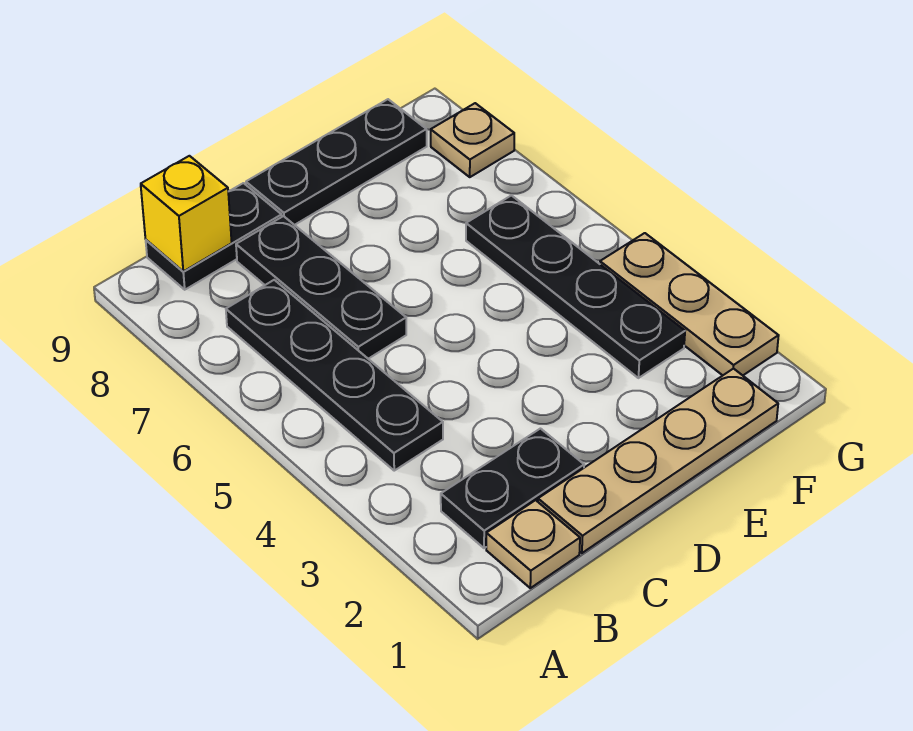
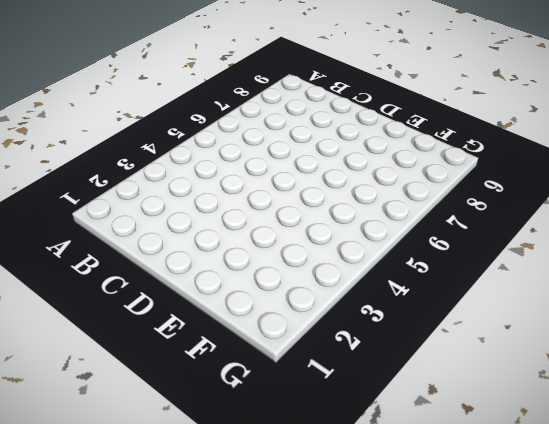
none -> tan 1x1 plate [486,500,580,588]
none -> black 1x2 plate [441,429,584,548]

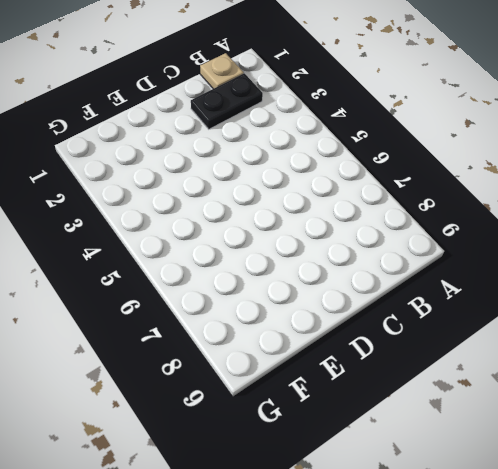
none -> black 1x4 plate [226,280,443,471]
none -> black 1x2 plate [146,183,282,290]

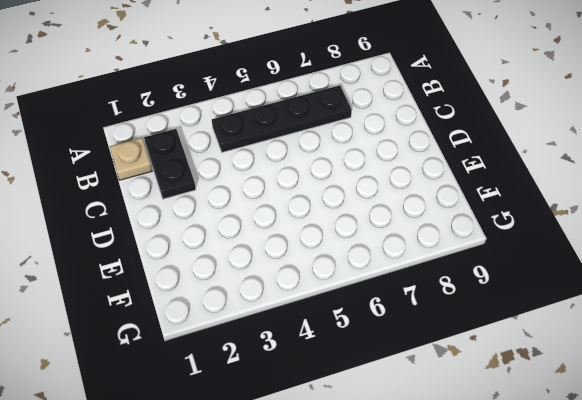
none -> black 1x2 plate [146,183,282,290]
none -> tan 1x4 plate [538,368,778,553]

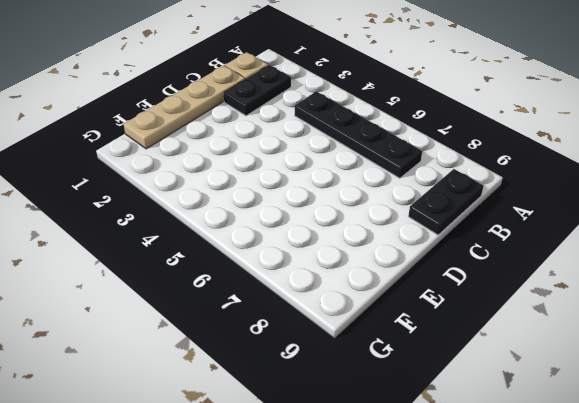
none -> black 1x3 plate [236,216,406,359]
none -> black 1x3 plate [246,99,427,225]

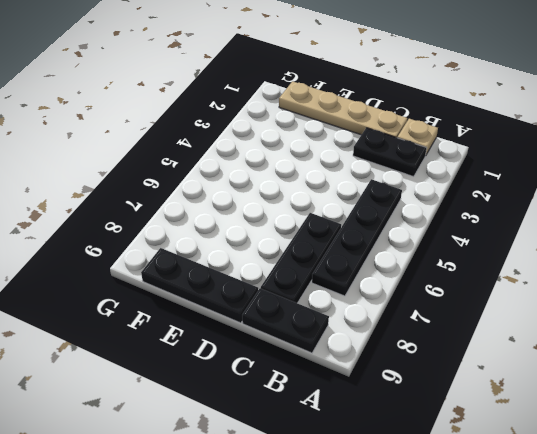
none -> black 1x4 plate [466,196,685,378]
none -> tan 1x3 plate [600,233,779,375]

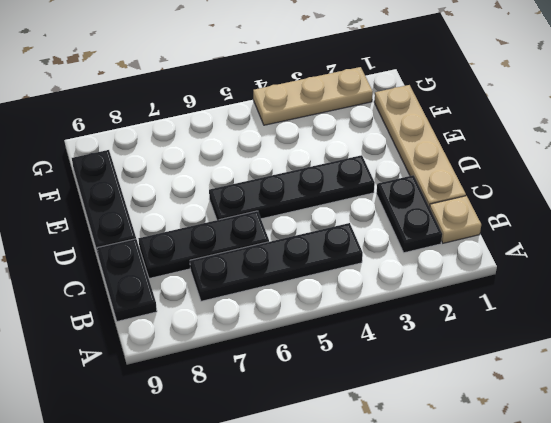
black 1x4 plate [209,155,375,220] -> black 1x4 plate moved to [466,196,685,378]
none -> tan 1x1 plate [431,103,514,177]
none -> yellow 1x1 brick [141,156,232,271]

